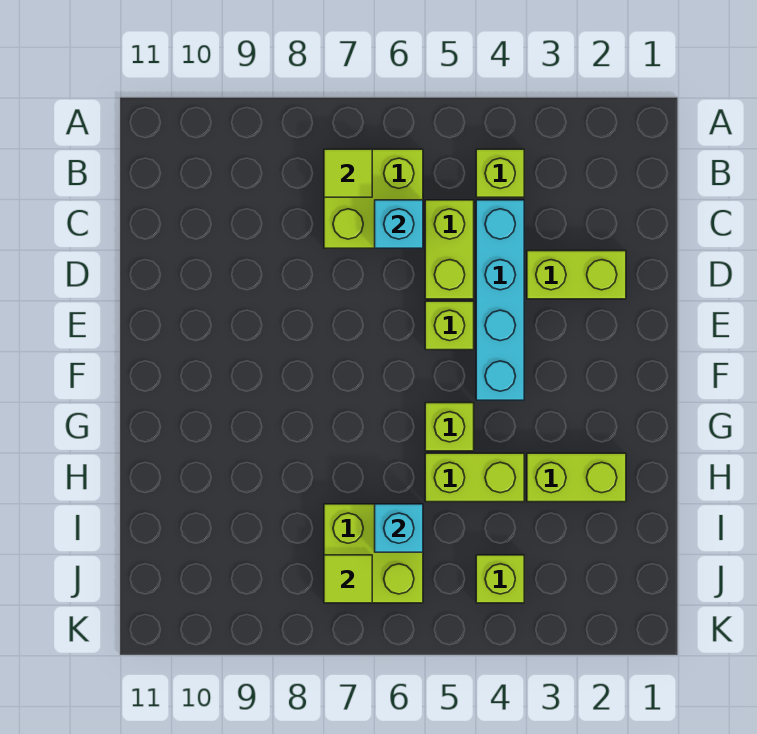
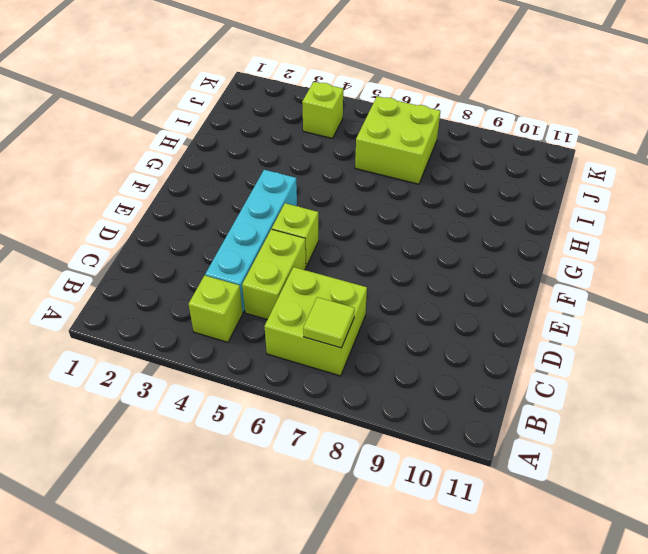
none -> lime 1x2 brick [527,251,626,299]
none -> lime 1x1 brick [425,403,474,451]
none -> lime 1x2 brick [527,453,626,502]

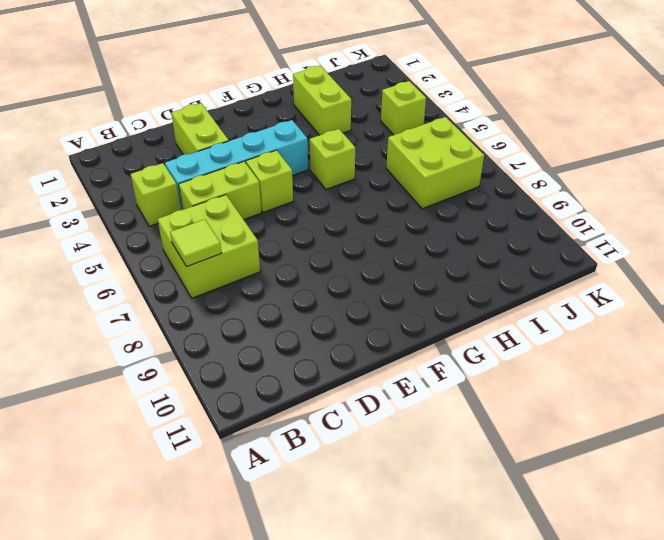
none -> lime 1x2 brick [425,453,524,502]
none -> cyan 1x1 brick [375,200,423,248]
none -> cyan 1x1 brick [375,504,423,552]

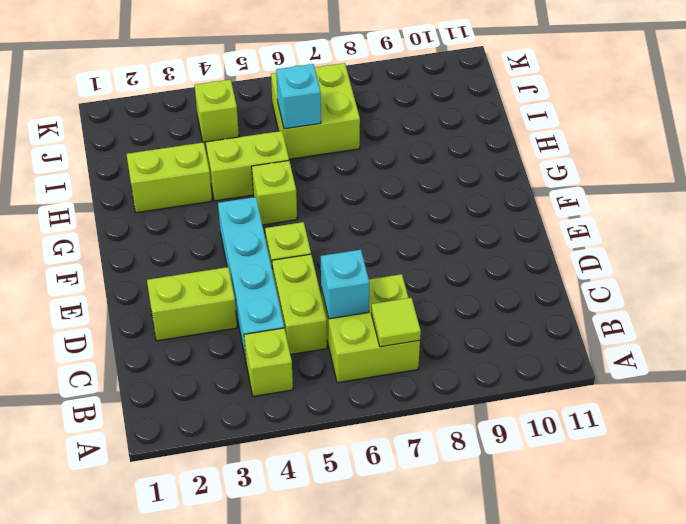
none -> lime 1x1 tile [324,555,372,603]

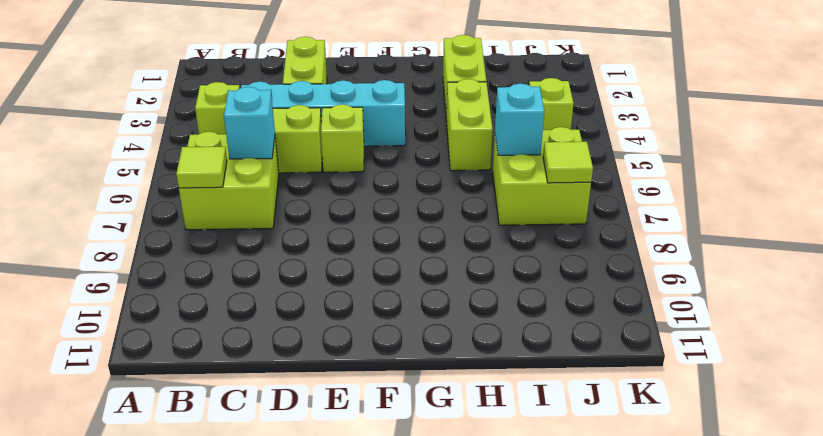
none -> lime 1x1 brick [425,403,474,451]

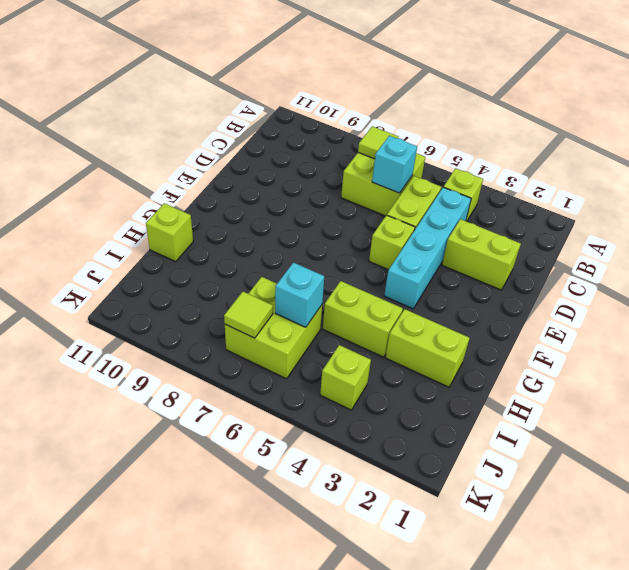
lime 1x1 brick [146,203,193,262] -> lime 1x1 brick moved to [425,403,474,451]

